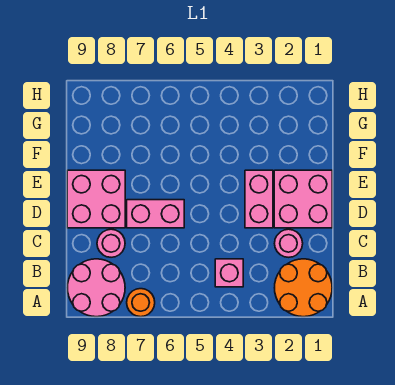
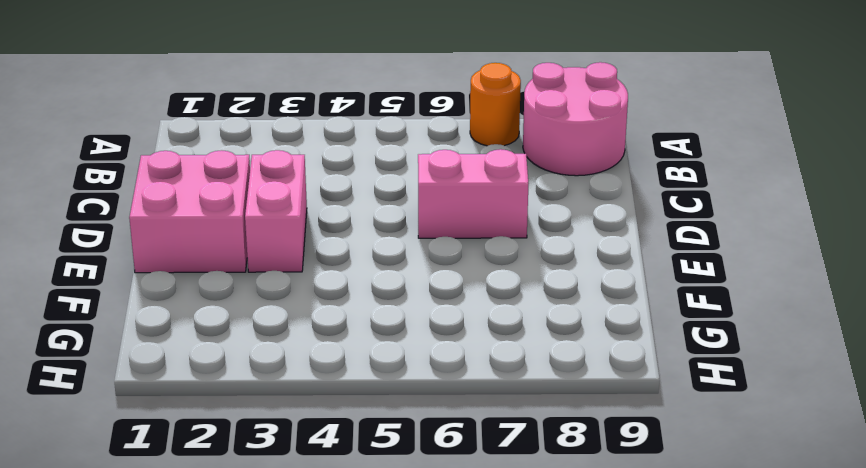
none -> orange 2x2 round brick [275,259,332,317]
none -> pink 1x1 brick [215,259,243,287]

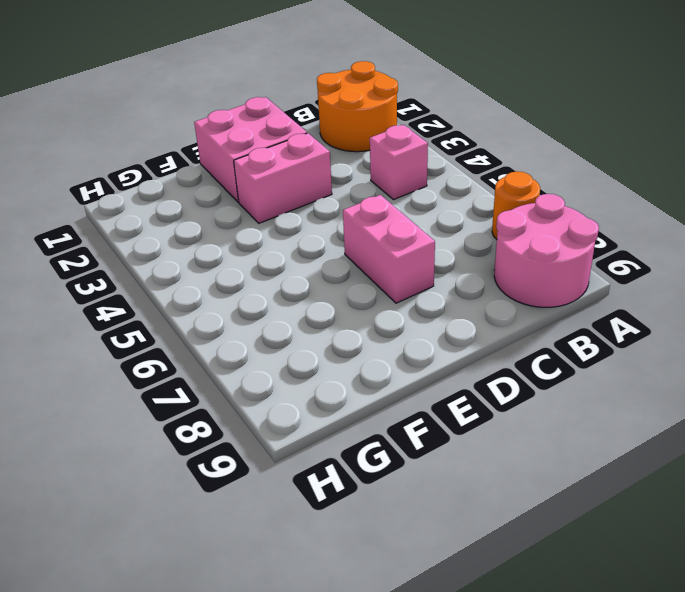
none -> pink 1x1 round brick [275,229,303,257]
none -> pink 1x1 round brick [97,229,125,257]

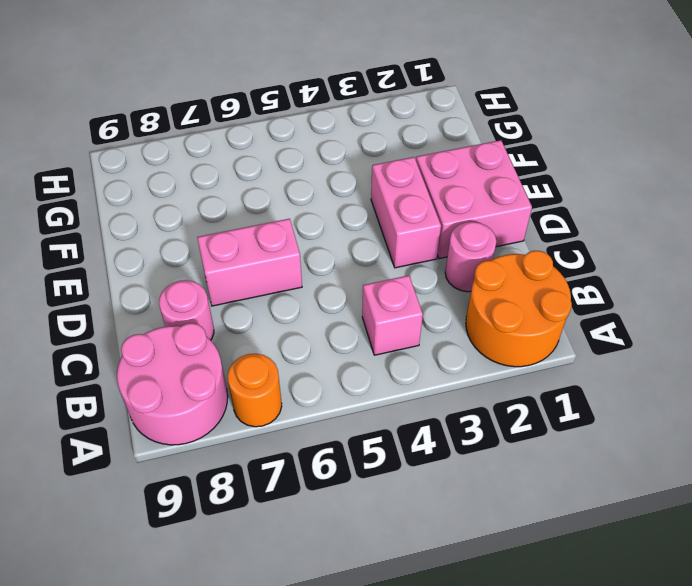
none -> pink 2x2 brick [67,170,125,228]

